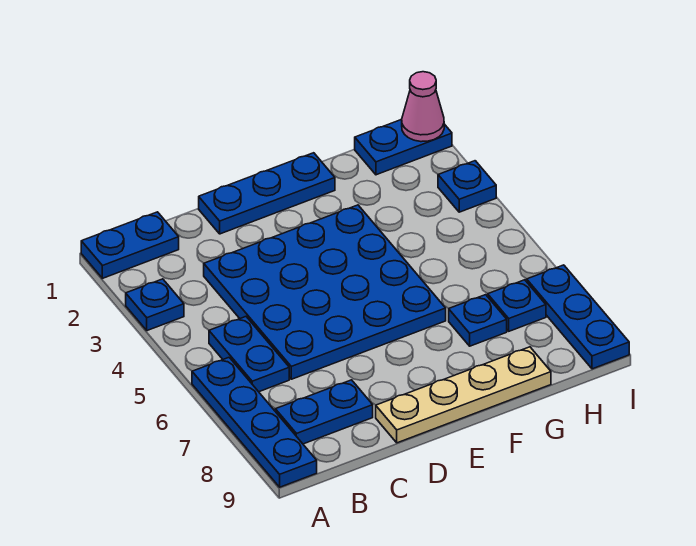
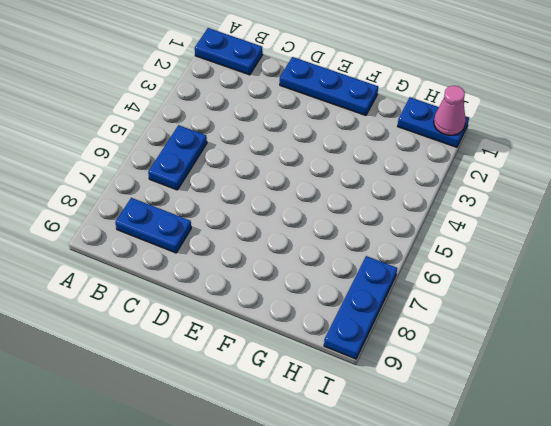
none -> blue 1x1 plate [126,279,184,331]
none -> blue 1x4 plate [192,358,317,487]
none -> blue 4x4 plate [204,205,446,379]

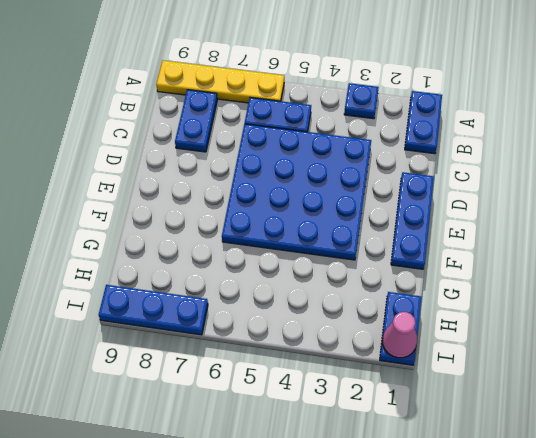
yellow 1x4 plate [156,60,284,103] -> blue 1x4 plate [192,358,317,487]
none -> tan 1x4 plate [376,347,551,443]
none -> blue 1x1 plate [449,295,507,346]
none -> blue 1x1 plate [488,280,546,331]

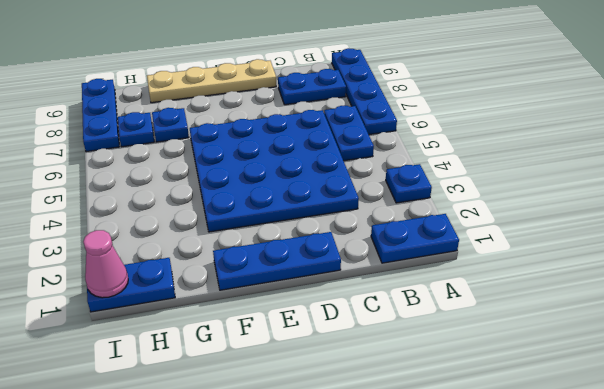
none -> blue 1x1 plate [438,161,496,212]

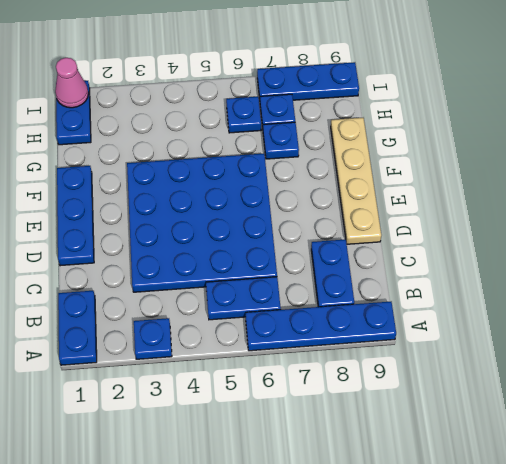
blue 1x1 plate [226,97,261,133] -> blue 1x1 plate moved to [438,161,496,212]

